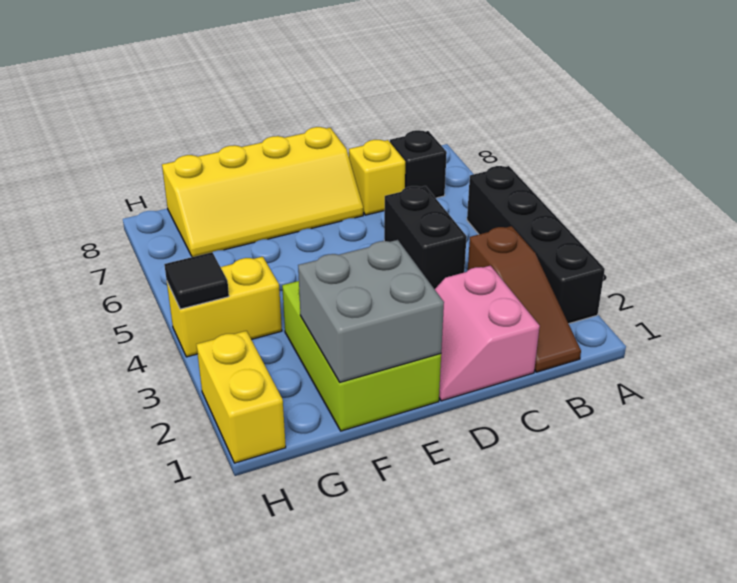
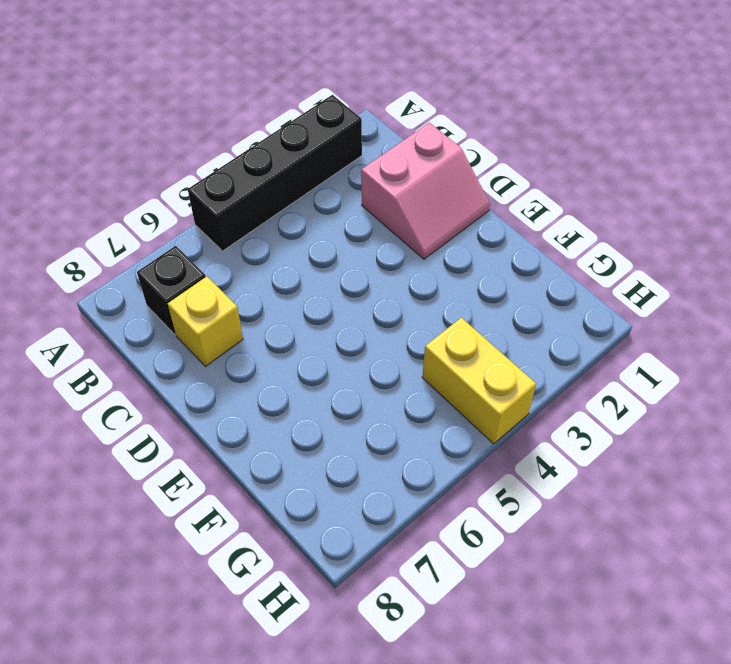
none -> brown 1x3 slope [468,226,581,372]
none -> black 1x2 brick [384,186,467,289]
none -> yellow 2x4 slope [162,127,363,257]

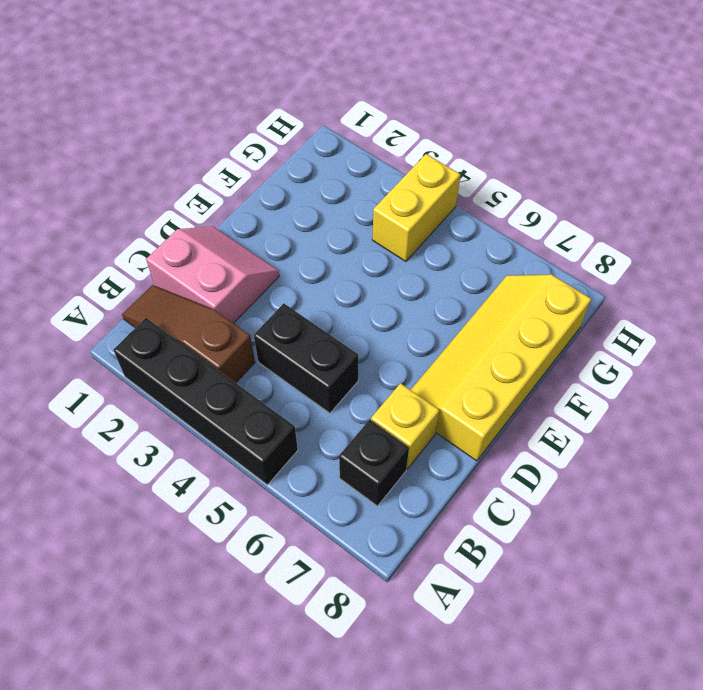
none -> lime 2x3 brick [282,281,441,431]
none -> yellow 1x2 brick [196,331,286,463]
none -> grey 2x2 brick [298,240,444,382]

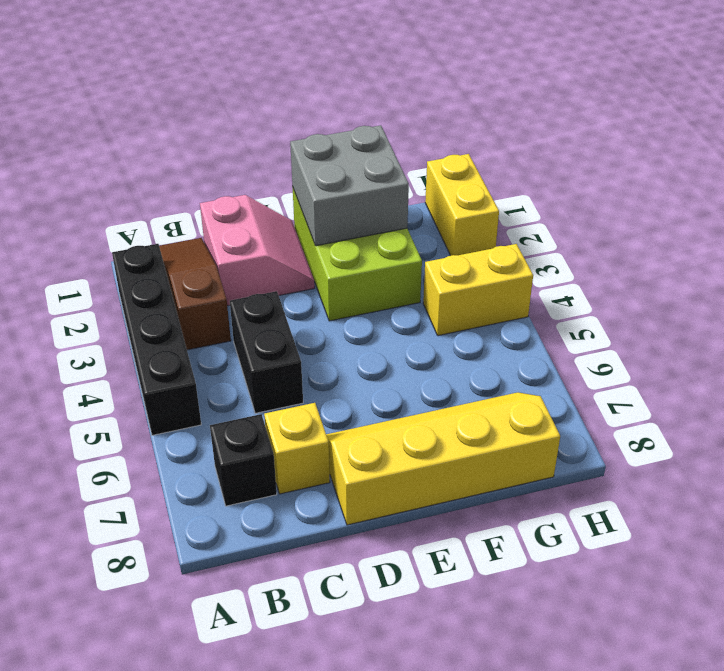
none -> black 1x1 tile [164,252,229,309]

